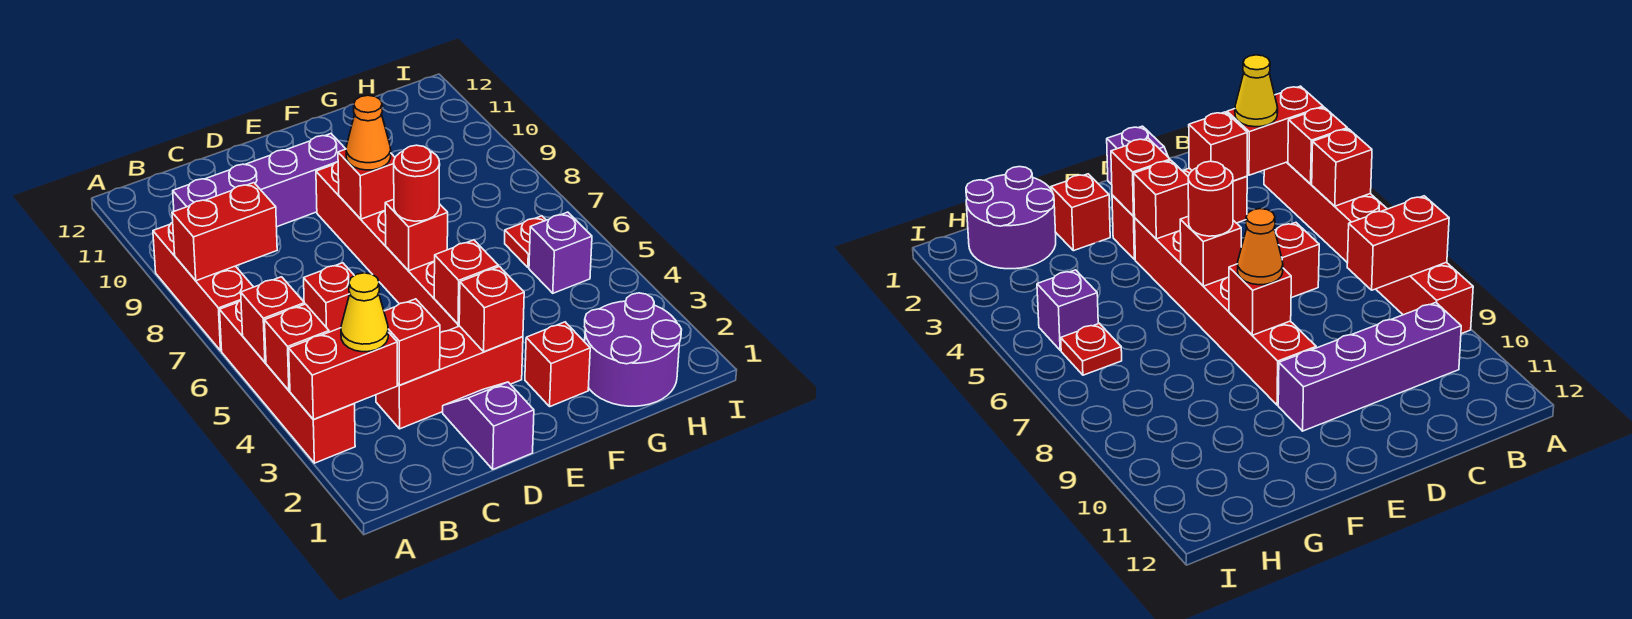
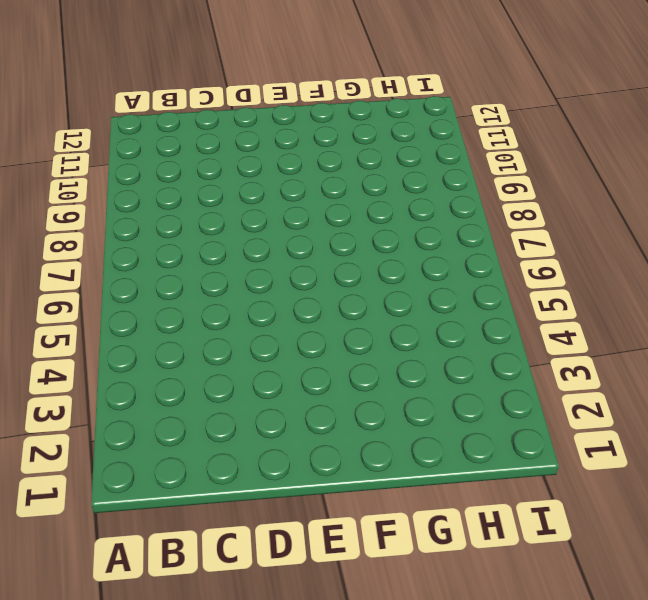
none -> red 1x4 brick [220,301,355,463]
none -> red 1x3 brick [153,222,253,351]
none -> purple 1x4 brick [173,134,345,227]

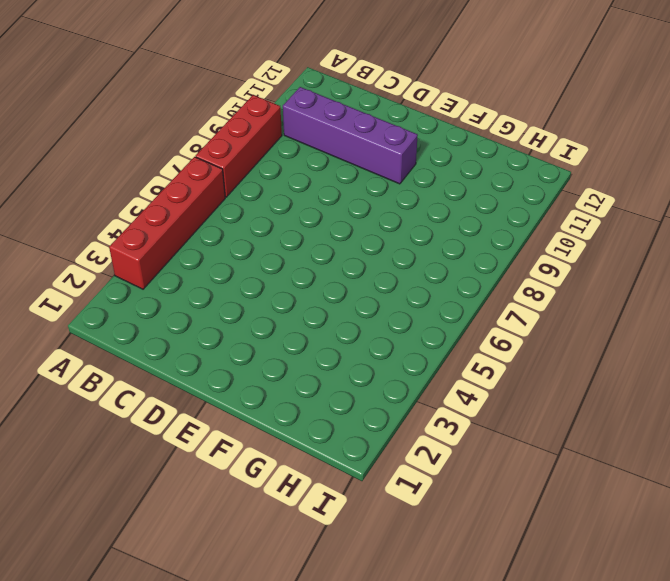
none -> red 1x3 brick [376,326,523,429]
none -> red 1x1 brick [304,263,354,332]
none -> purple 1x2 slope [443,382,534,469]

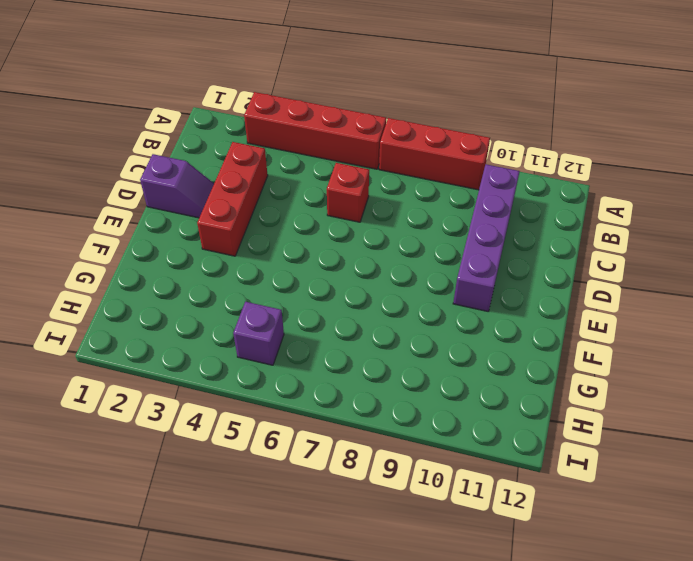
none -> red 1x6 brick [316,162,459,333]
none -> red 1x1 brick [525,322,590,406]
none -> purple 2x2 round brick [585,293,682,406]

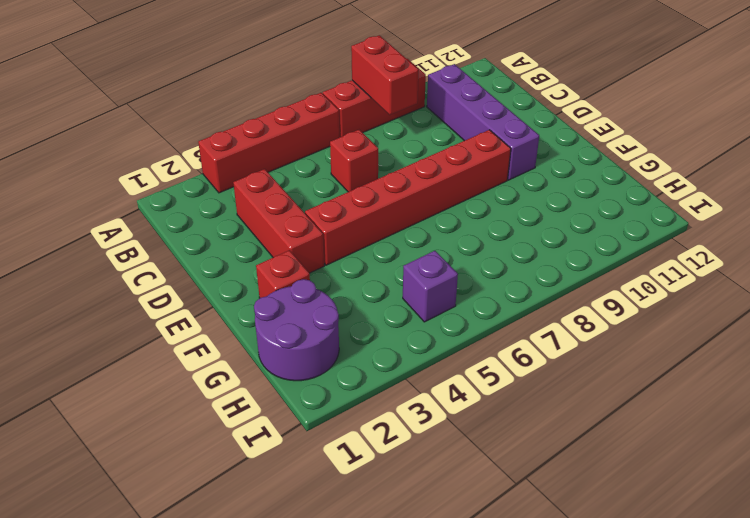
none -> purple 1x2 slope [443,382,534,469]
none -> red 1x1 plate [505,216,546,268]
none -> red 1x2 brick [289,328,397,419]

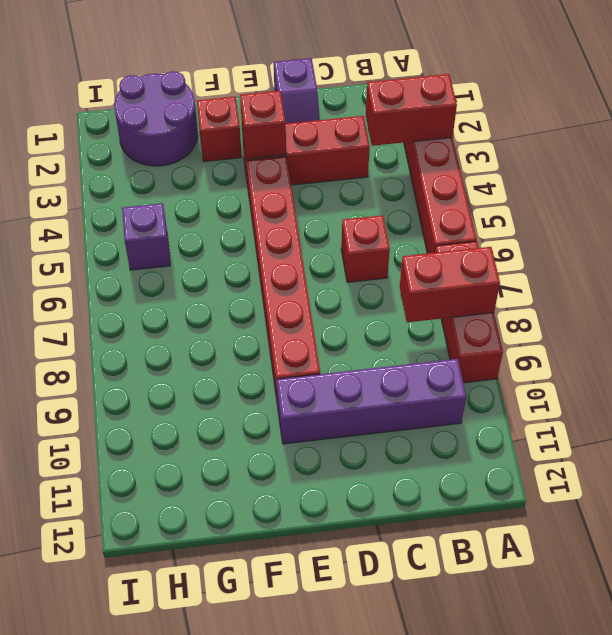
none -> red 1x1 plate [505,216,546,268]
none -> red 1x1 brick [265,304,329,391]
none -> red 1x1 brick [241,277,305,362]

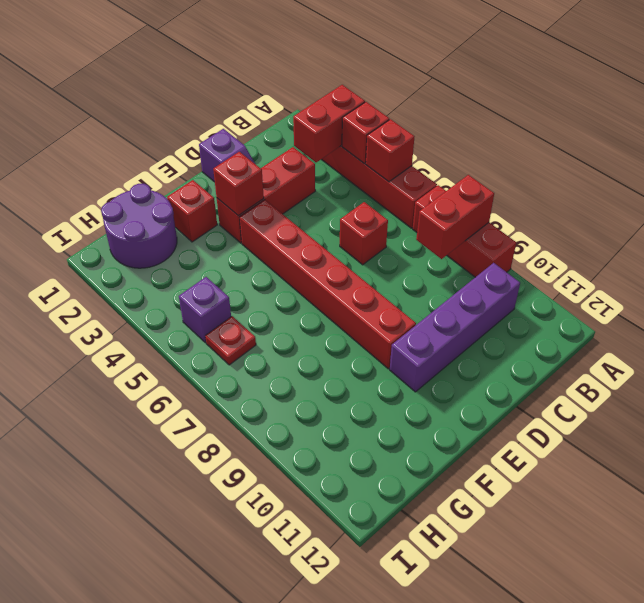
none -> red 1x1 brick [384,299,440,385]
none -> red 1x1 brick [434,240,498,324]
none -> red 1x1 brick [385,199,448,271]

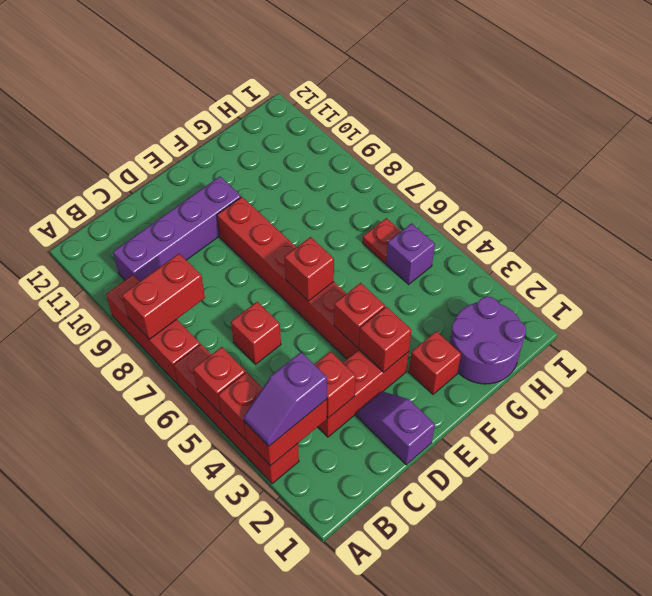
purple 1x2 slope [243,352,327,446] -> yellow 1x1 cone [341,273,388,352]
none -> red 1x1 brick [338,149,395,219]
none -> red 1x1 round brick [394,145,440,221]
none -> orange 1x1 cone [346,95,391,170]

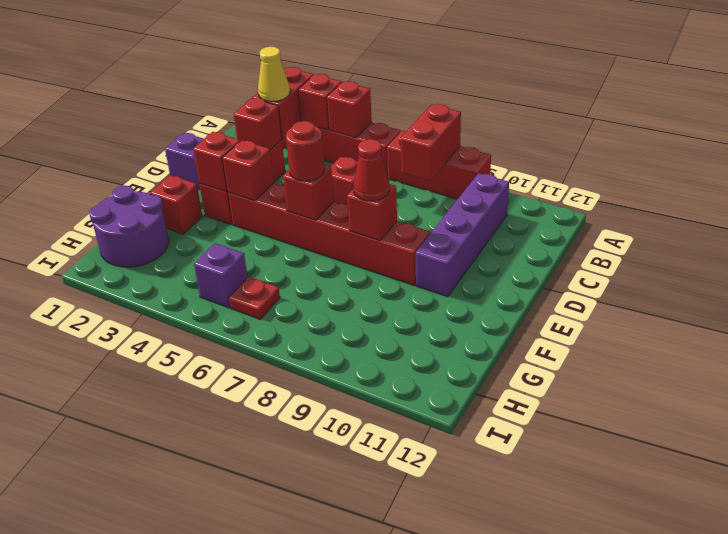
red 1x1 cone [353,139,390,201] -> orange 1x1 cone [346,95,391,170]

